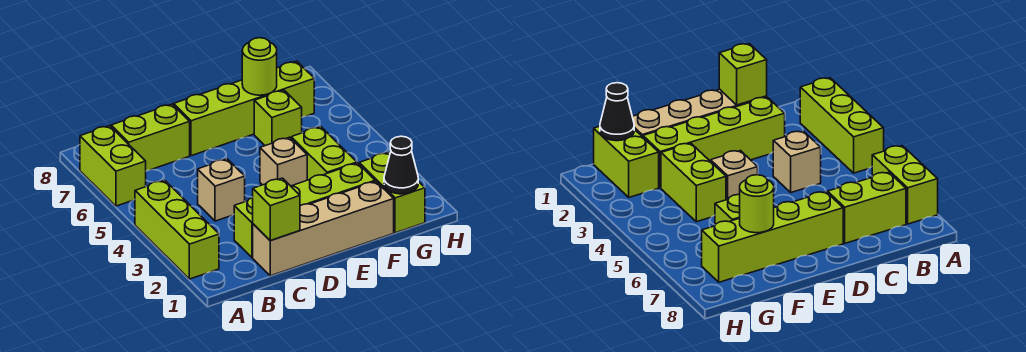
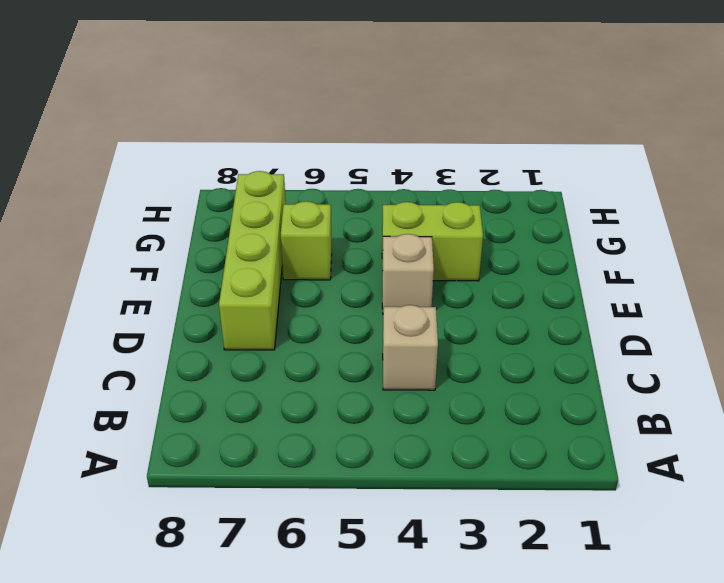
none -> lime 1x3 brick [135,180,219,279]
none -> lime 1x2 brick [80,126,146,206]
none -> lime 1x2 brick [111,104,190,171]

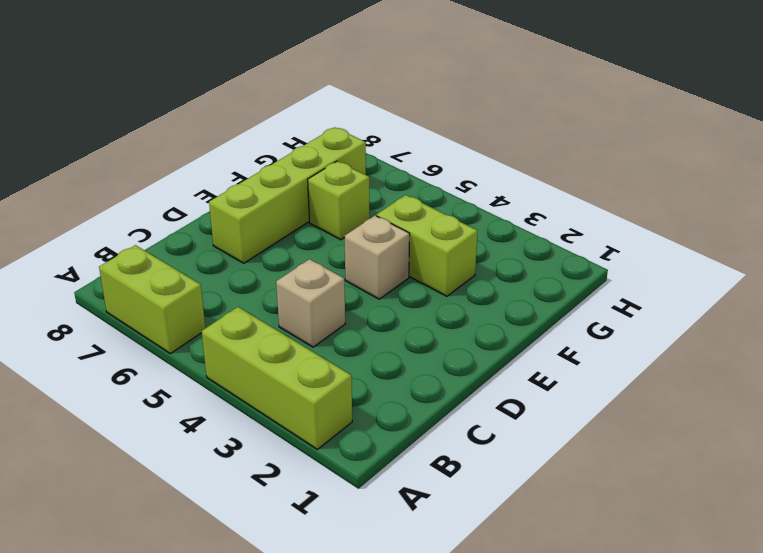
none -> lime 1x2 brick [111,104,190,171]
none -> tan 1x4 brick [253,181,394,276]
none -> lime 1x4 brick [234,163,375,258]

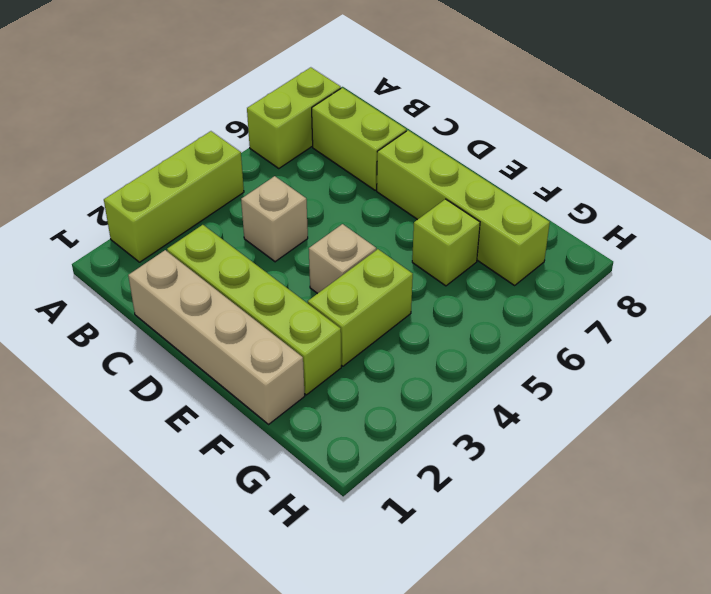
none -> lime 1x2 brick [359,152,425,233]
none -> lime 1x1 brick [253,178,300,241]
none -> lime 1x1 round brick [242,38,277,95]

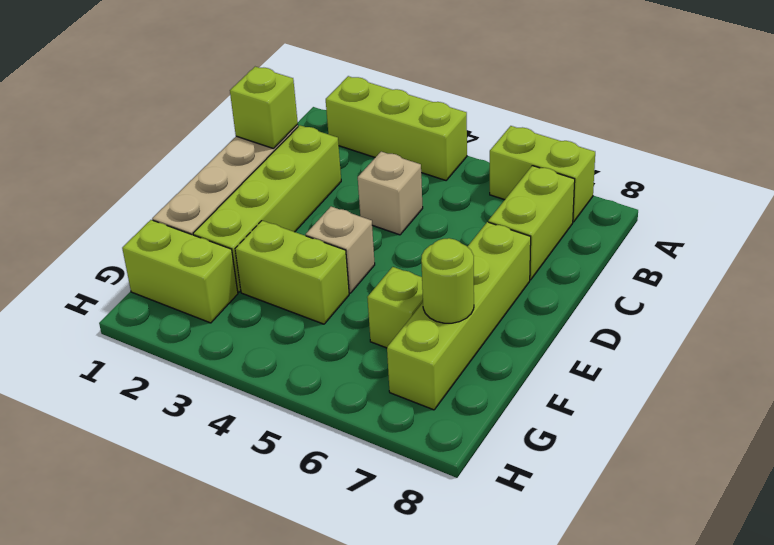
none -> black 1x1 cone [384,136,418,194]

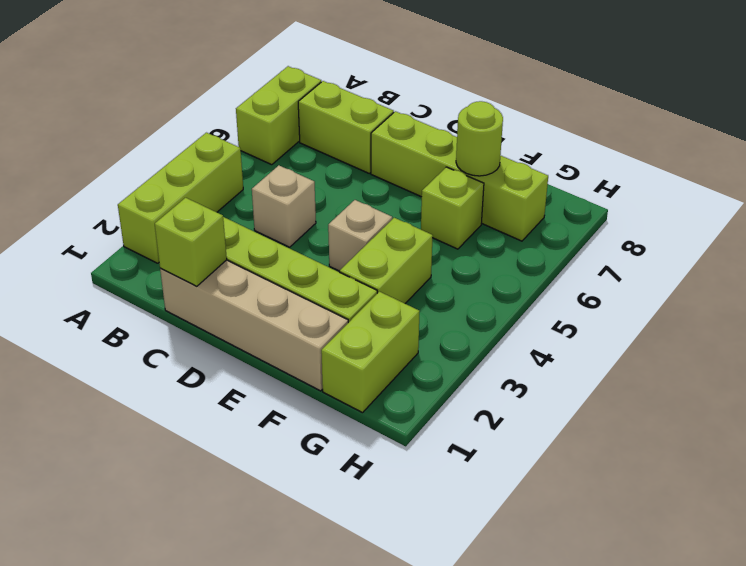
none -> black 1x1 cone [384,136,418,194]

